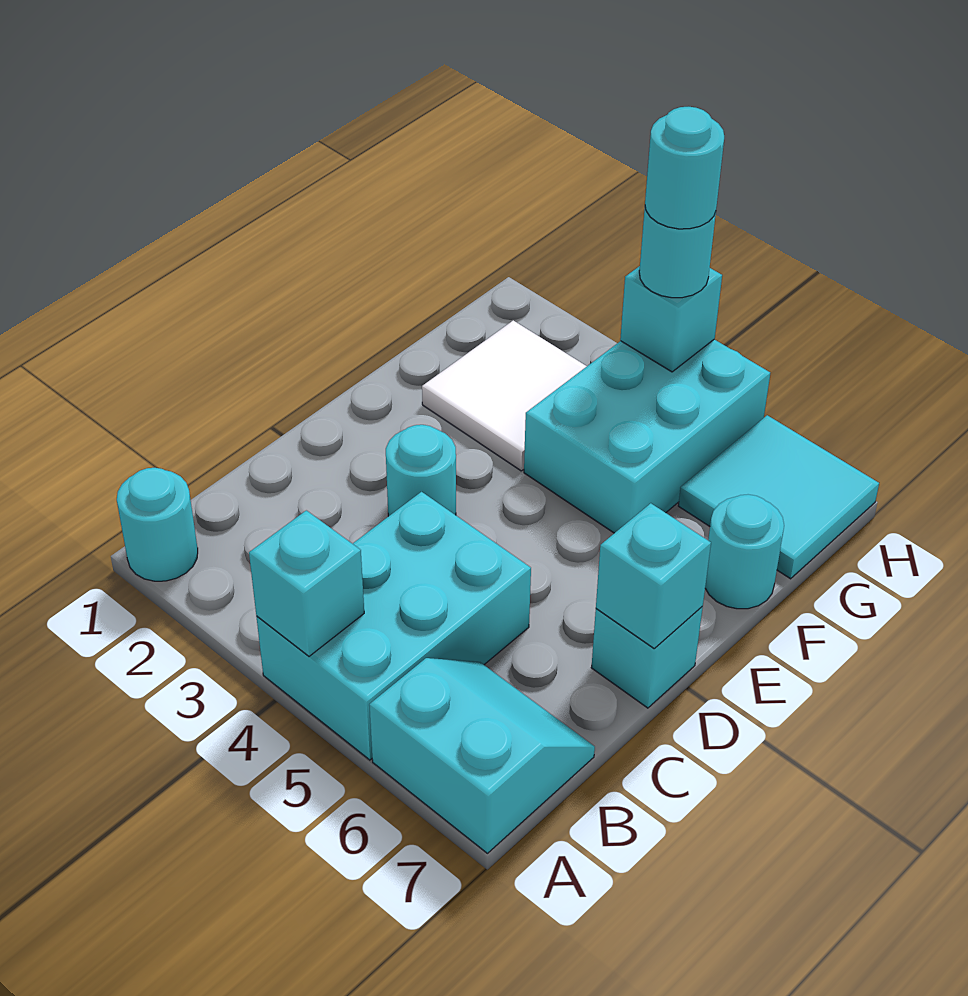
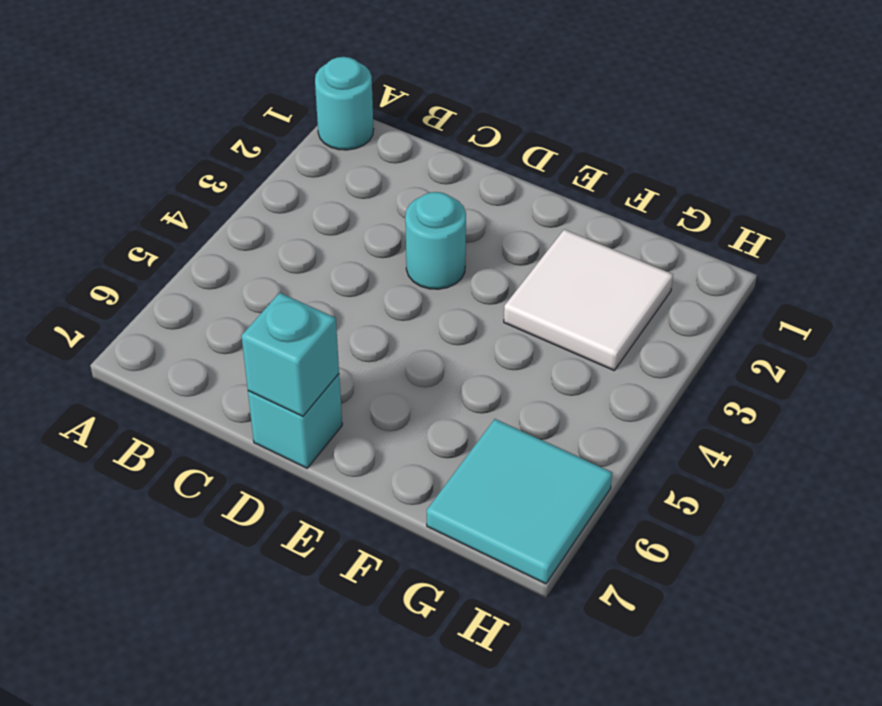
none -> cyan 2x3 brick [257,492,531,760]
none -> cyan 2x2 slope [369,658,595,853]
none -> cyan 2x3 brick [524,339,770,533]

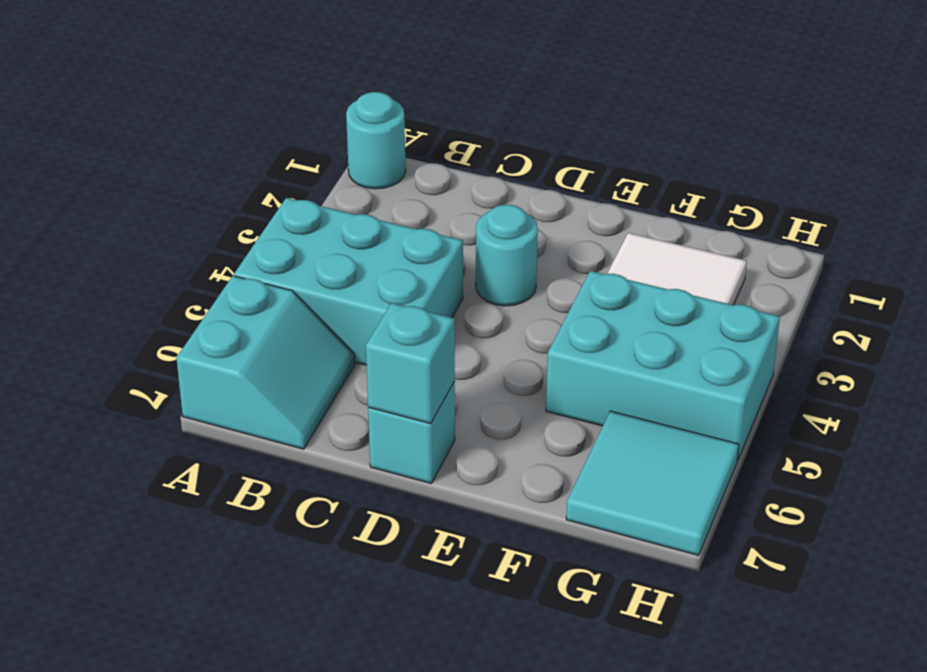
none -> cyan 1x1 round brick [705,494,784,609]
none -> cyan 1x1 brick [249,510,364,656]
none -> cyan 1x1 brick [620,266,722,372]

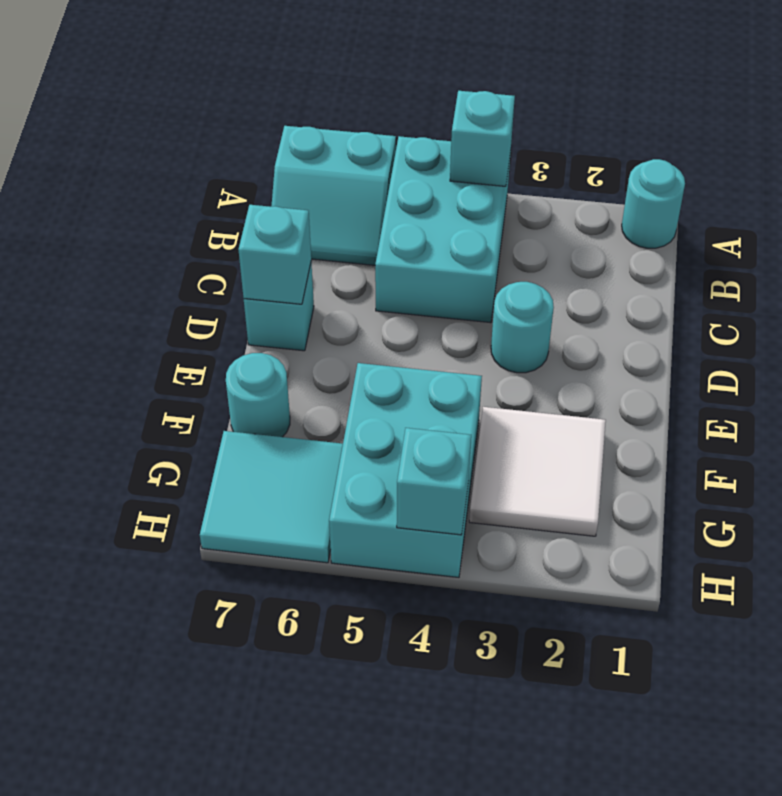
none -> cyan 1x1 round brick [639,208,716,298]
none -> cyan 1x1 round brick [645,107,724,229]

